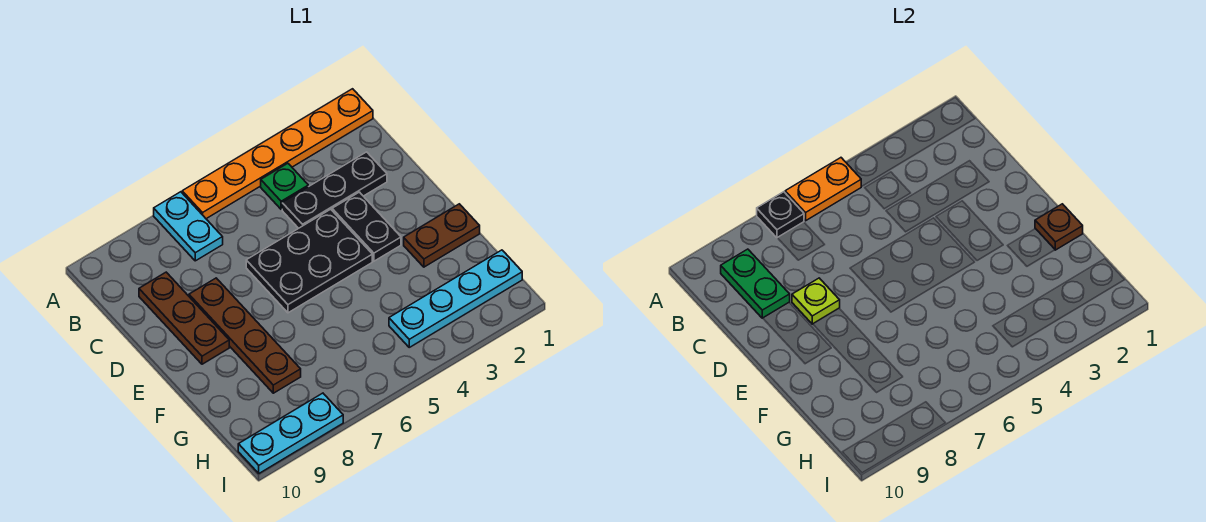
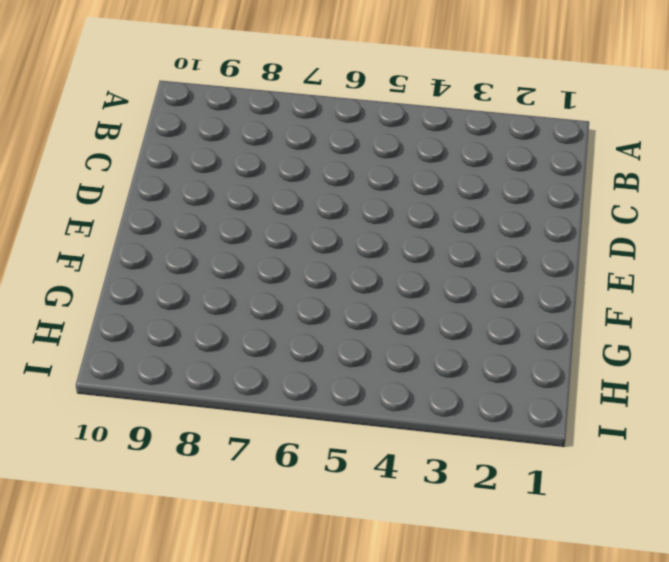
none -> orange 1x6 plate [182,89,373,219]
none -> cyan 1x2 plate [154,192,223,261]
none -> green 1x1 plate [261,163,308,209]

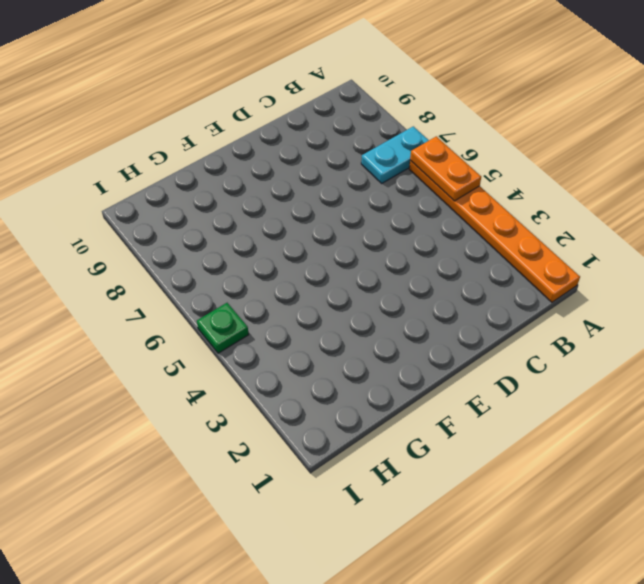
green 1x1 plate [197,303,249,353] -> green 1x1 plate moved to [261,163,308,209]
none -> black 1x3 plate [282,152,387,228]
none -> brown 1x3 plate [139,272,229,364]
none -> black 1x2 plate [332,192,401,261]

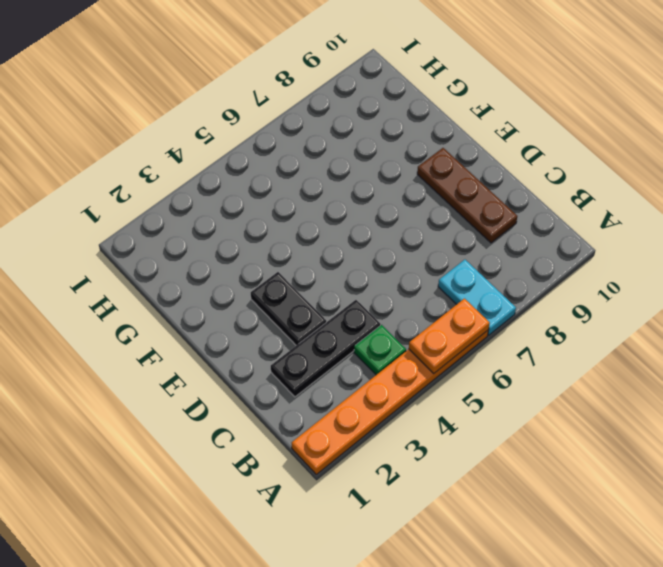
none -> black 2x3 plate [246,209,372,313]
none -> brown 1x4 plate [189,278,301,393]
none -> brown 1x2 plate [404,204,480,267]

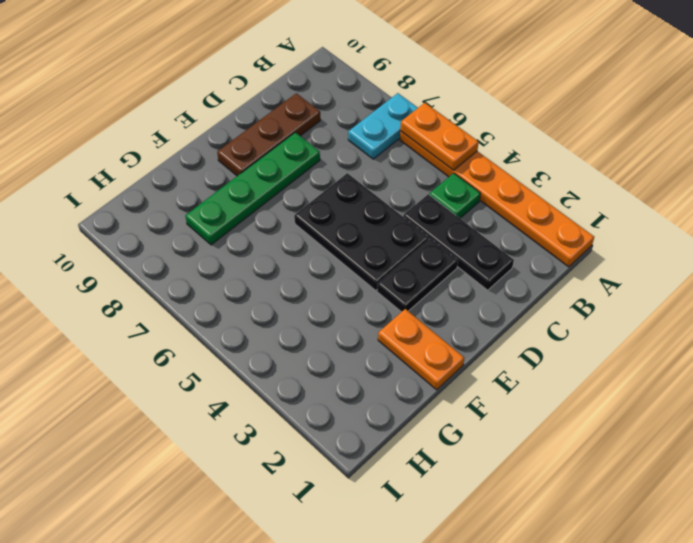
green 1x4 plate [185,132,320,245] -> brown 1x4 plate [189,278,301,393]
orange 1x2 plate [378,309,464,390] -> brown 1x2 plate [404,204,480,267]
none -> cyan 1x4 plate [389,250,522,347]
none -> cyan 1x3 plate [238,393,343,473]
none -> black 1x1 plate [757,192,804,238]

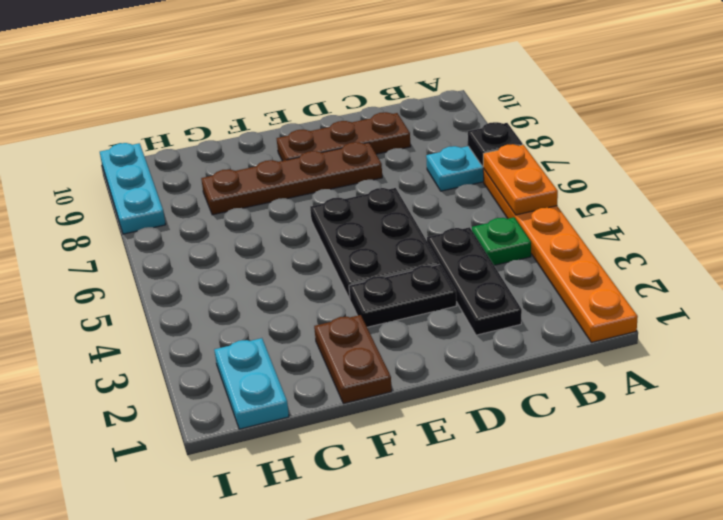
cyan 1x2 plate [214,338,289,429] -> cyan 1x4 plate [389,250,522,347]
none -> green 1x2 plate [721,249,790,318]
none -> lime 1x1 plate [792,278,840,324]
none -> brown 1x1 plate [1035,204,1083,250]

